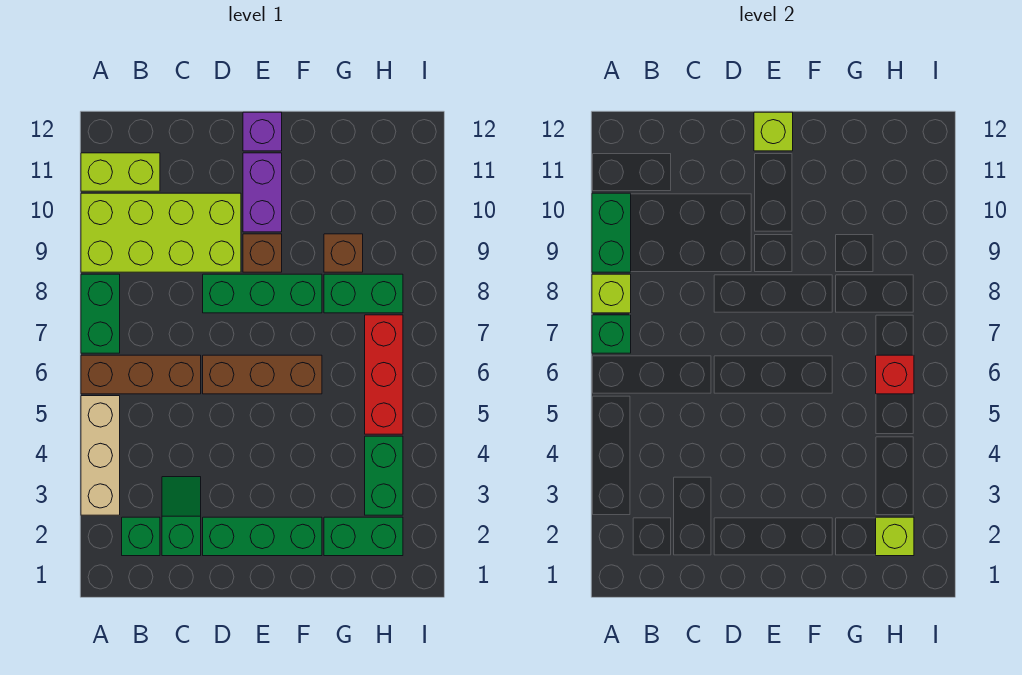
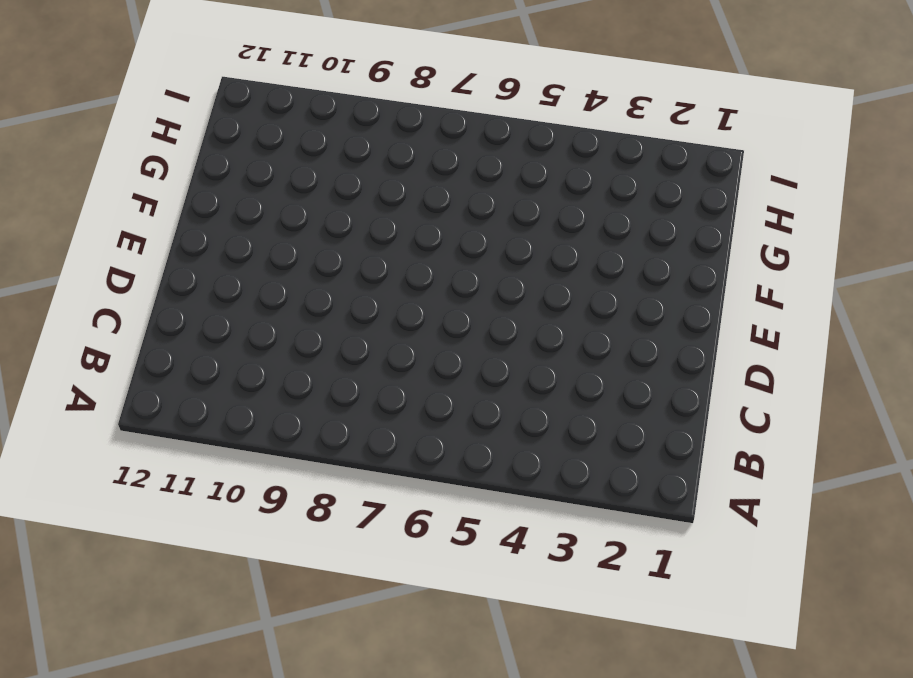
none -> tan 1x3 brick [81,396,120,515]
none -> brown 1x3 brick [81,355,201,394]
none -> green 1x2 brick [81,274,120,353]

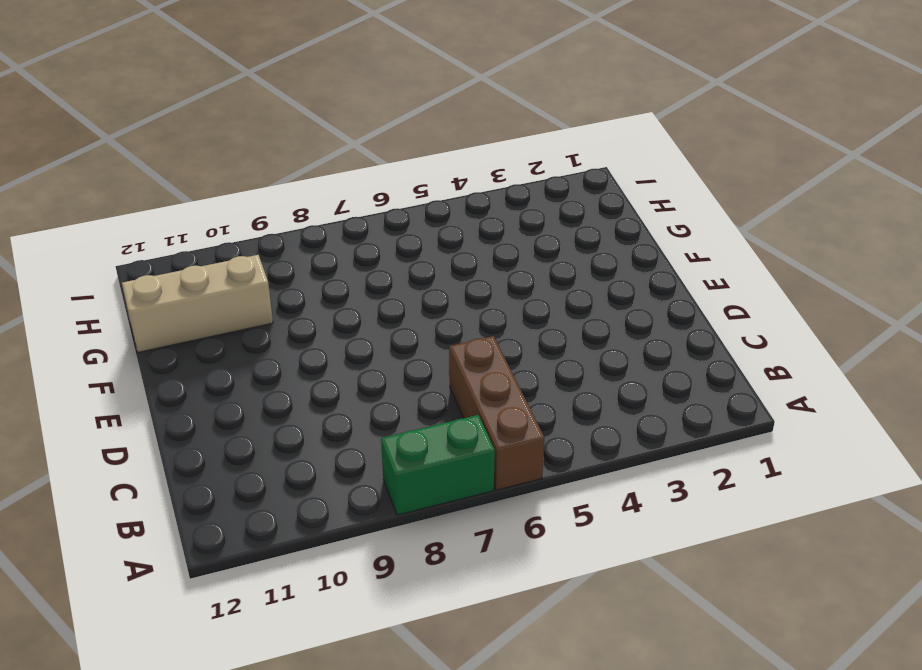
tan 1x3 brick [122,255,273,352] -> tan 1x3 brick moved to [81,396,120,515]
none -> lime 2x4 brick [81,193,241,272]
none -> lime 1x2 brick [81,153,160,191]
none -> green 1x1 brick [122,517,160,556]

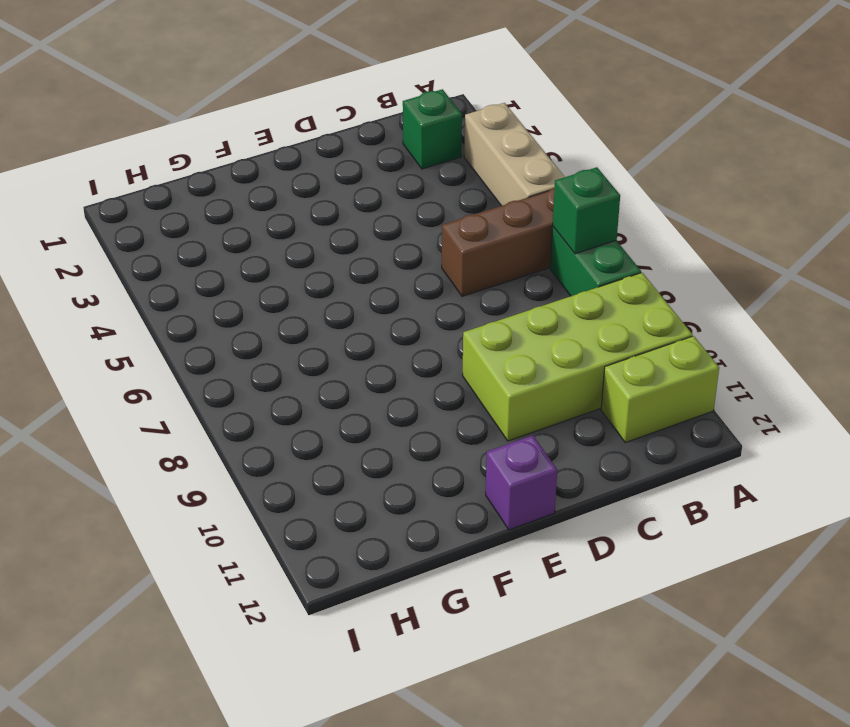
none -> green 1x2 slope [162,477,201,556]
none -> green 1x3 brick [203,517,322,556]
none -> brown 1x3 brick [203,355,322,394]

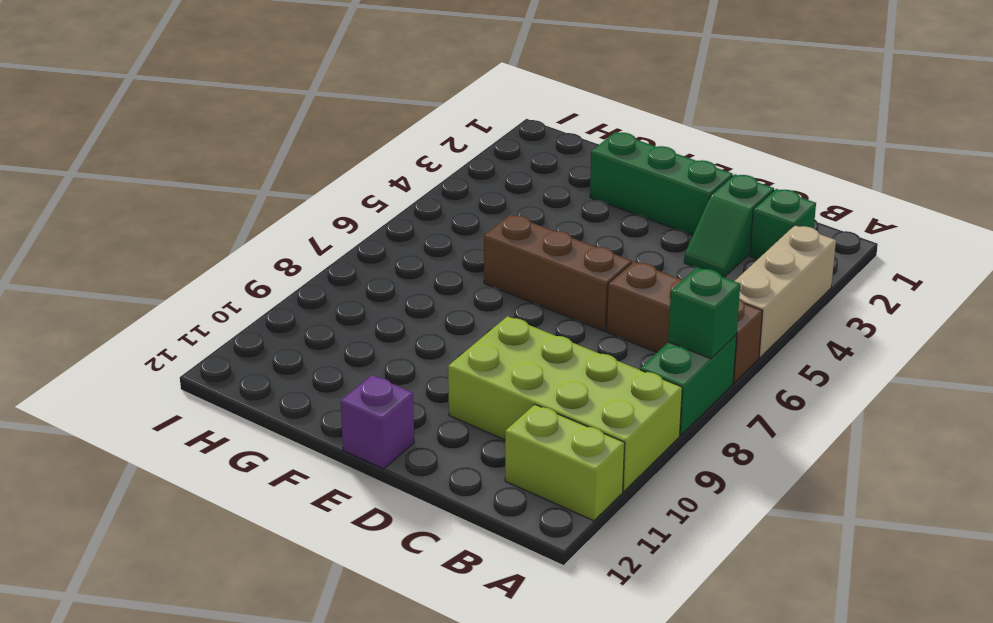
none -> green 1x3 brick [203,274,322,313]
none -> brown 1x1 brick [243,234,282,272]
none -> purple 1x2 brick [243,153,282,232]

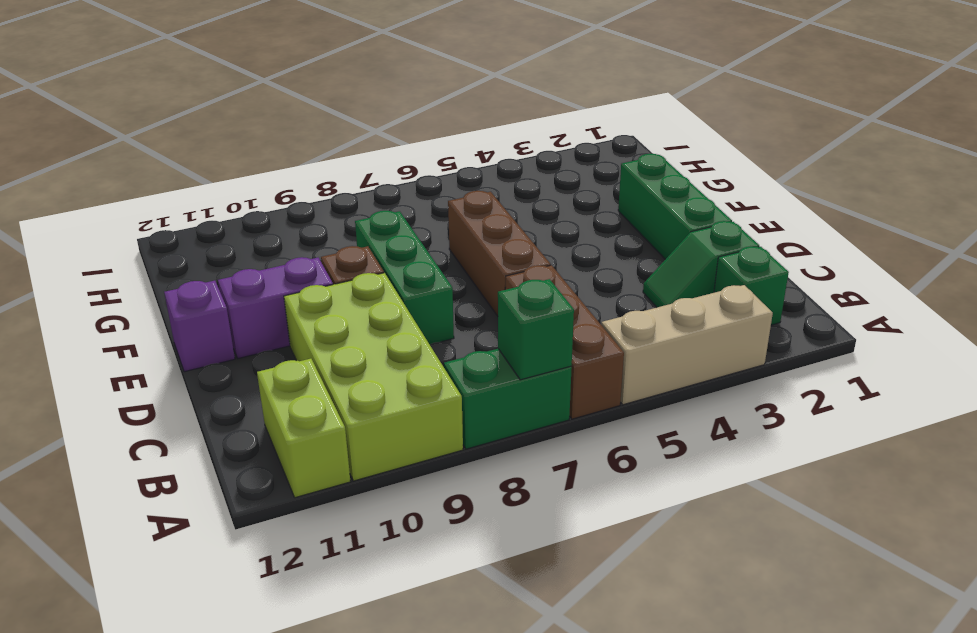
none -> green 1x2 brick [324,517,403,556]
none -> green 1x2 brick [324,274,403,313]
none -> brown 1x1 brick [324,234,363,272]

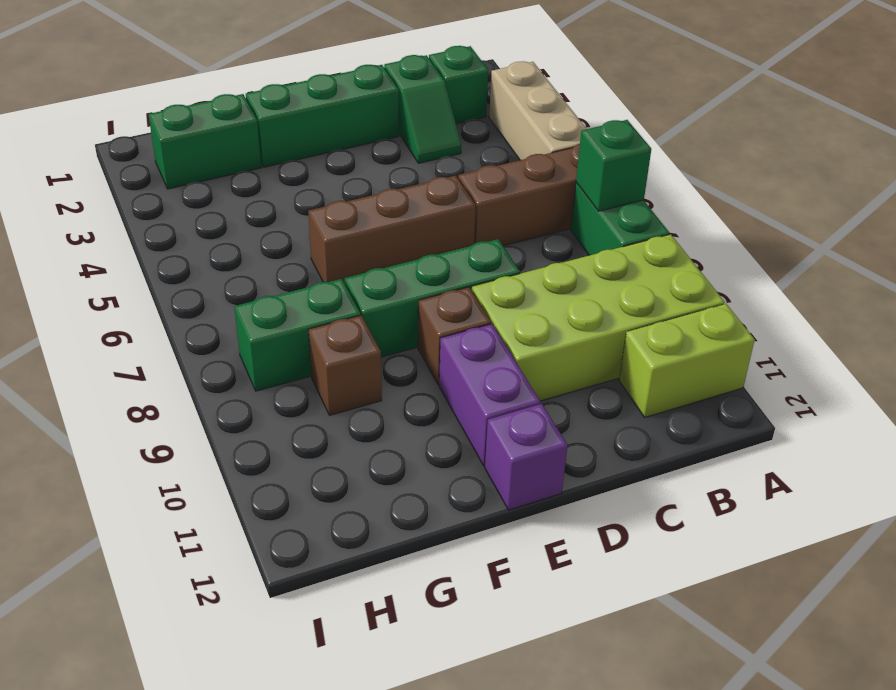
none -> green 1x2 brick [365,436,403,515]
none -> red 1x3 brick [365,315,403,434]
none -> lime 1x1 brick [592,274,631,313]

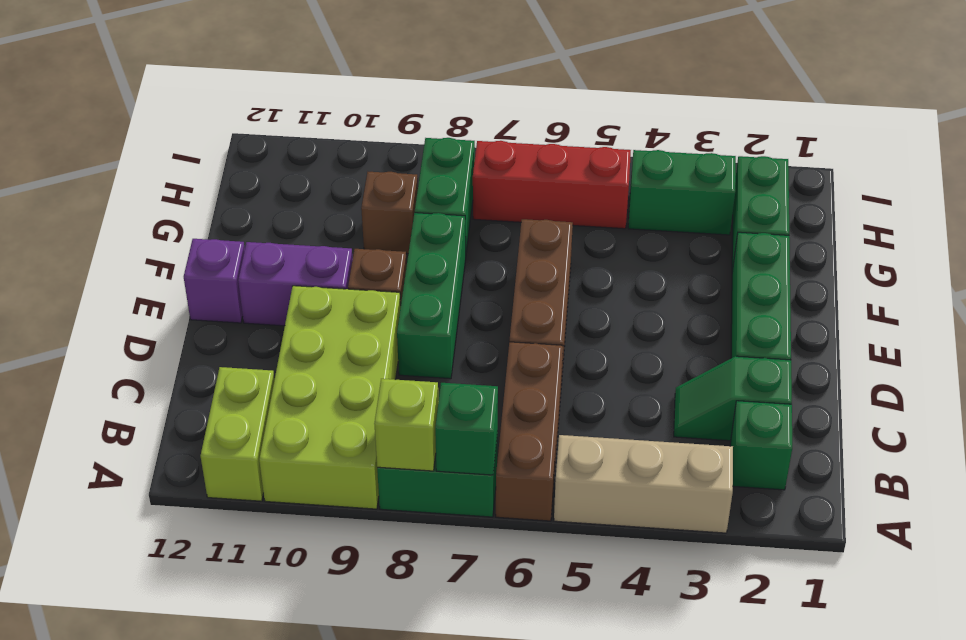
none -> green 1x2 brick [592,193,631,272]
none -> lime 1x1 brick [754,112,793,151]
none -> lime 1x1 brick [876,517,914,556]

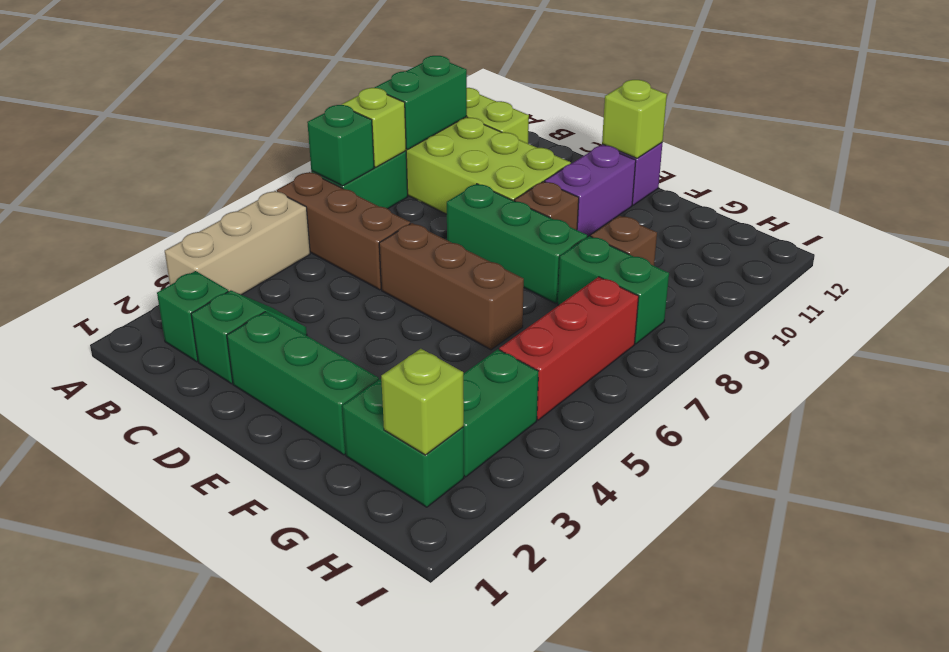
none -> red 1x1 brick [876,355,914,394]

